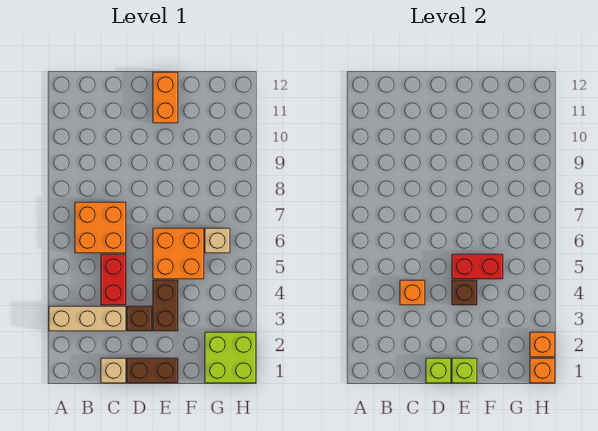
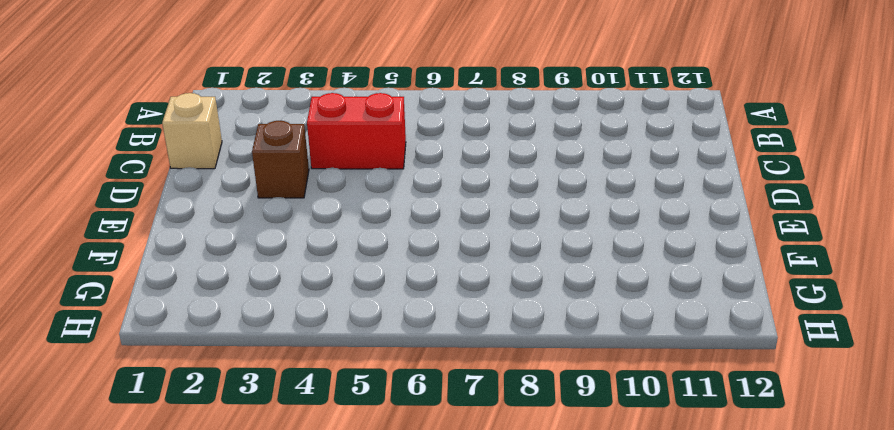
none -> tan 1x3 brick [49,306,126,331]
none -> orange 2x2 brick [75,202,126,253]
none -> brown 1x2 brick [127,358,178,383]

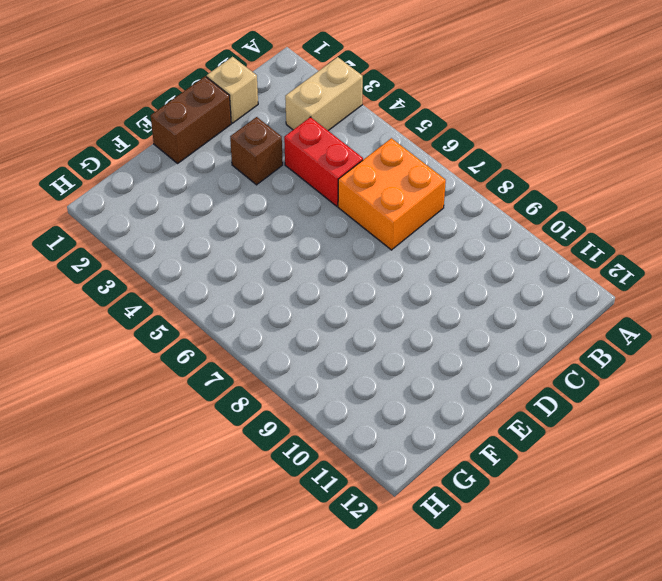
tan 1x2 brick [285,57,363,131] -> tan 1x3 brick [49,306,126,331]
none -> brown 1x2 brick [153,280,178,331]
none -> orange 2x2 brick [153,228,204,279]
none -> orange 1x2 brick [153,72,178,123]

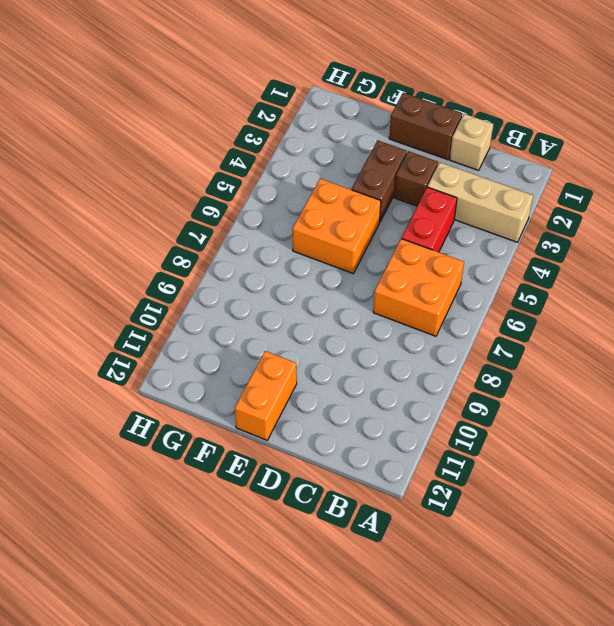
none -> lime 2x2 brick [205,332,256,383]
none -> tan 1x1 brick [205,228,230,253]
none -> orange 1x1 brick [400,280,425,305]

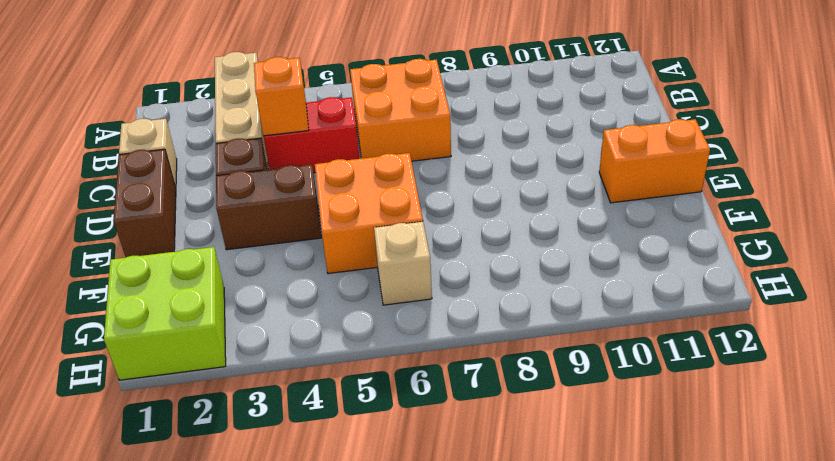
none -> lime 1x1 brick [426,358,451,383]
none -> lime 1x1 brick [452,358,477,383]
none -> brown 1x1 brick [452,280,477,305]

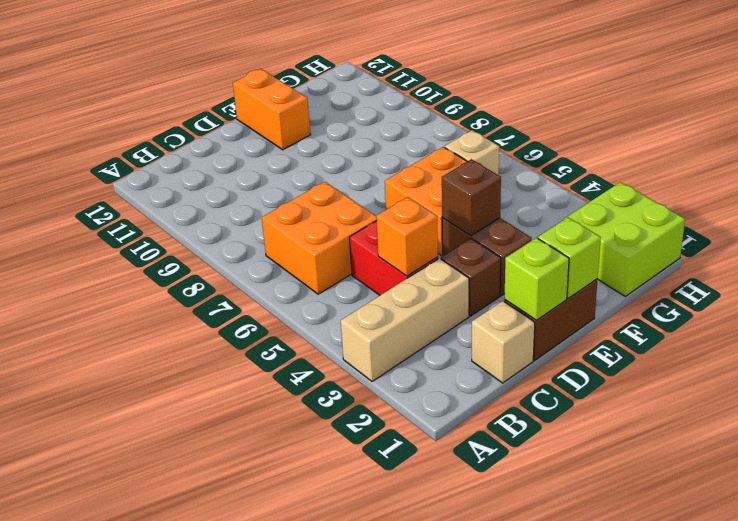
none -> red 1x2 brick [452,254,503,279]
none -> orange 1x1 brick [530,358,555,383]
none -> orange 1x1 brick [530,332,555,357]

